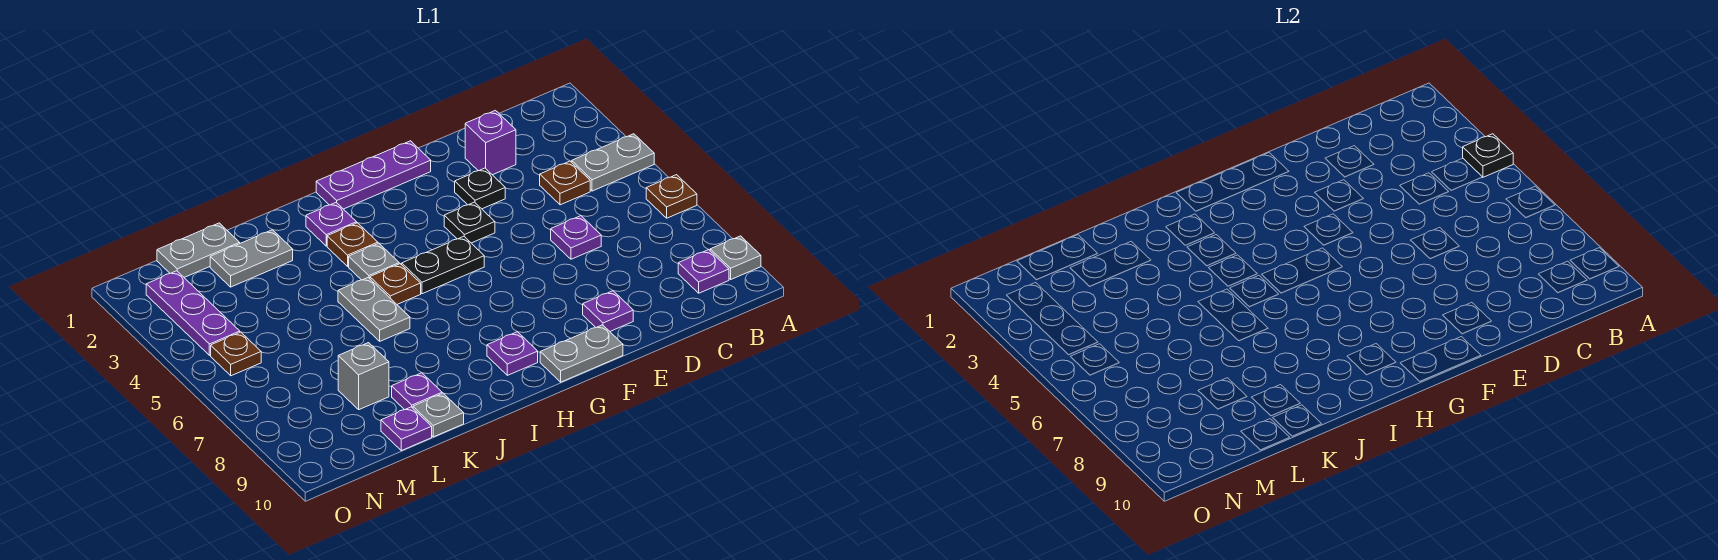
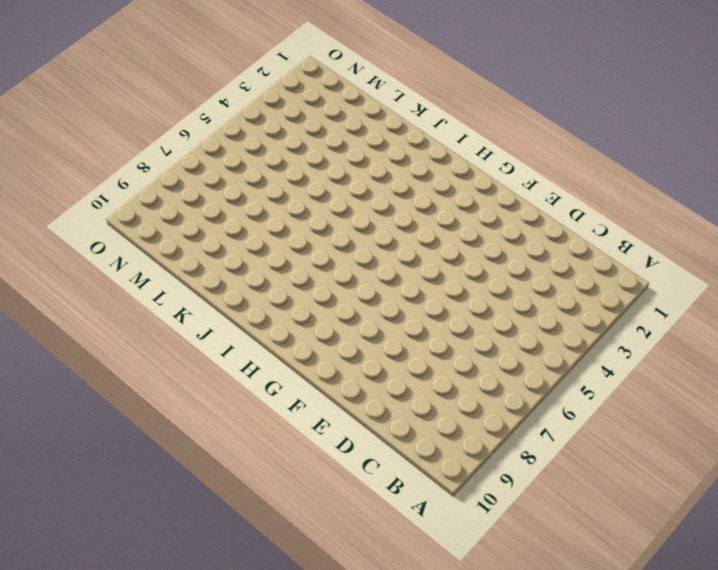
none -> grey 1x2 plate [572,134,654,191]
none -> brown 1x1 plate [646,175,697,218]
none -> grey 1x1 plate [710,236,761,279]

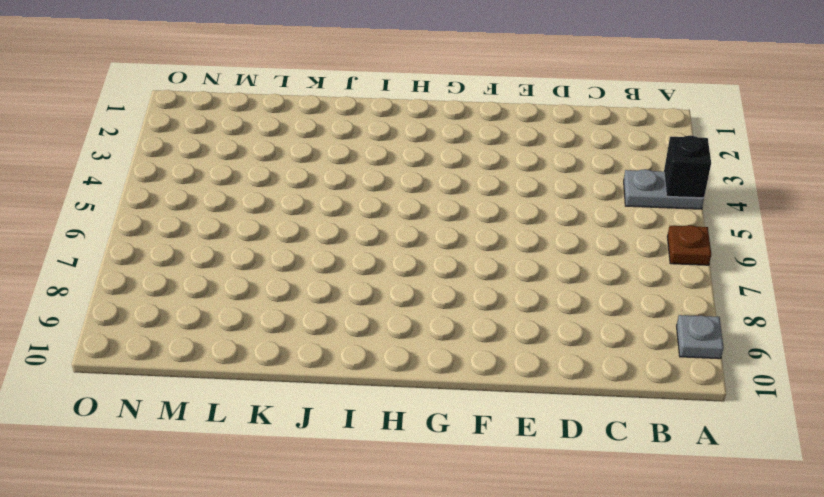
black 1x1 brick [664,135,711,198] -> black 1x1 plate [1463,134,1513,177]
none -> purple 1x1 plate [678,250,729,293]
none -> brown 1x1 plate [540,161,590,205]
none -> purple 1x1 brick [465,110,516,175]

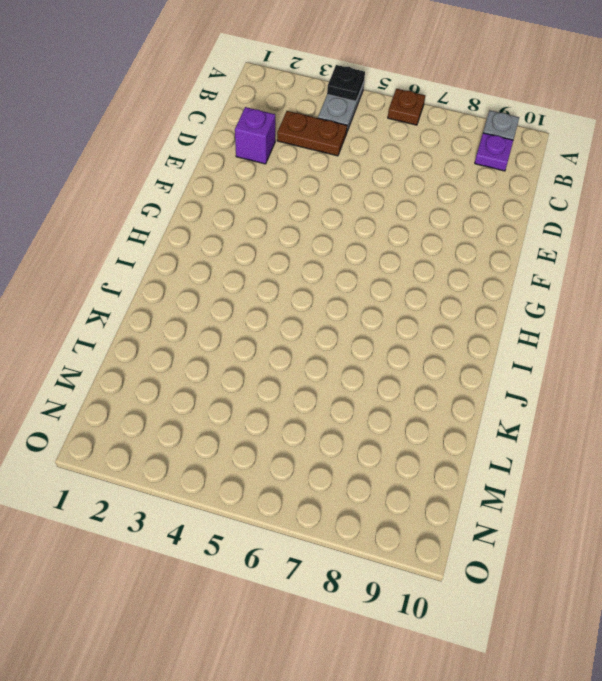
brown 1x2 plate [277,111,347,156] -> brown 1x1 plate [540,161,590,205]
none -> purple 1x1 plate [551,216,601,259]
none -> black 1x1 plate [455,168,505,209]
none -> purple 1x1 plate [583,291,633,331]

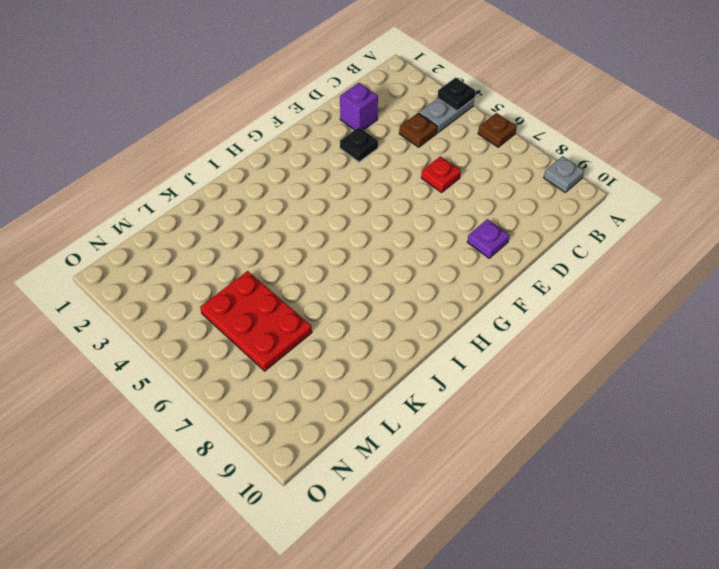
red 1x1 plate [421,156,461,193] -> purple 1x1 plate [551,216,601,259]
red 2x3 plate [200,271,312,371] -> none
none -> purple 1x1 plate [678,250,729,293]
none -> purple 1x3 plate [316,141,431,209]
none -> black 1x1 plate [444,202,495,243]

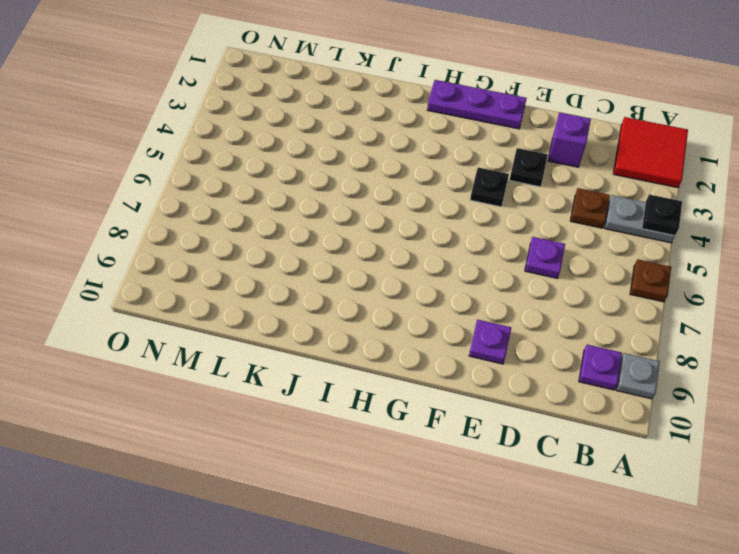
red 2x2 tile [613,117,688,188] -> none
none -> grey 1x2 plate [540,325,623,382]
none -> black 1x2 plate [402,236,484,294]
none -> purple 1x1 plate [487,332,538,375]

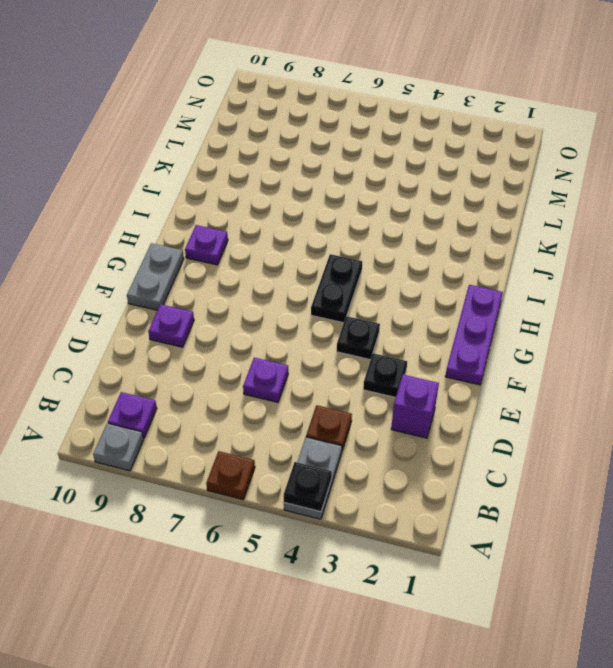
none -> purple 1x1 plate [306,203,357,246]
none -> brown 1x1 plate [327,223,378,266]
none -> grey 1x1 plate [349,243,399,280]

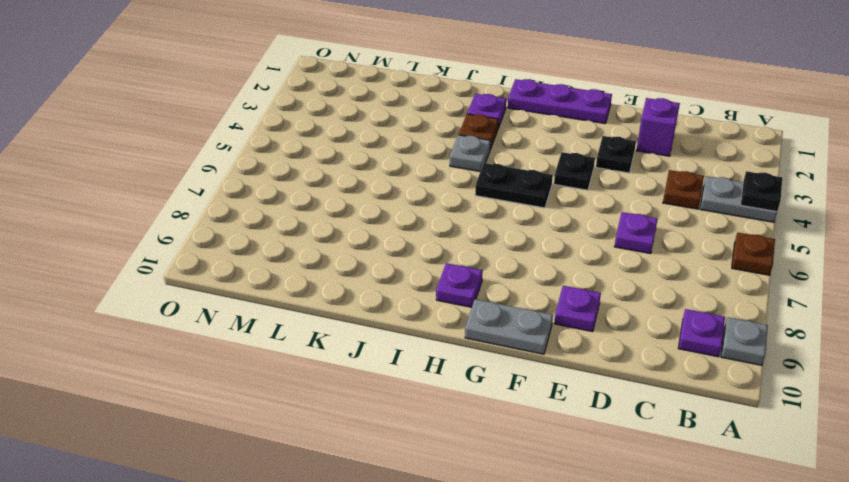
none -> brown 1x1 plate [370,264,421,304]
none -> grey 1x2 plate [338,277,410,341]
none -> grey 1x2 plate [210,230,293,287]

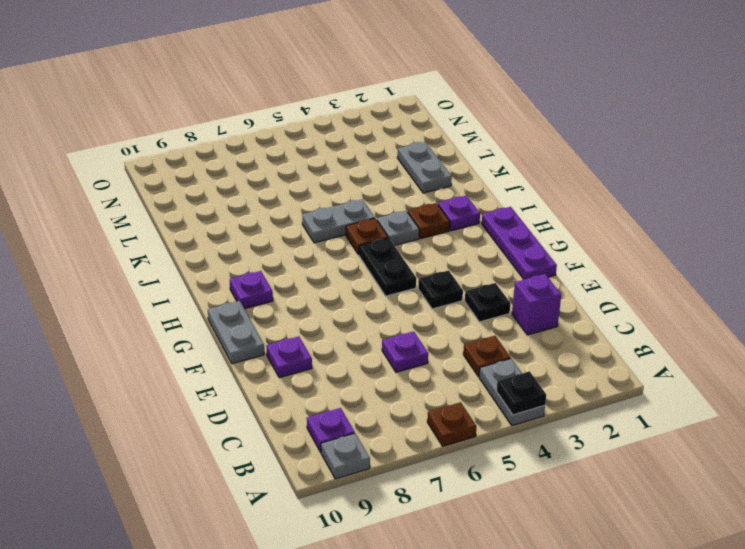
none -> purple 1x1 plate [392,373,442,410]
none -> grey 1x1 plate [413,393,464,437]
none -> grey 1x2 plate [157,223,240,277]

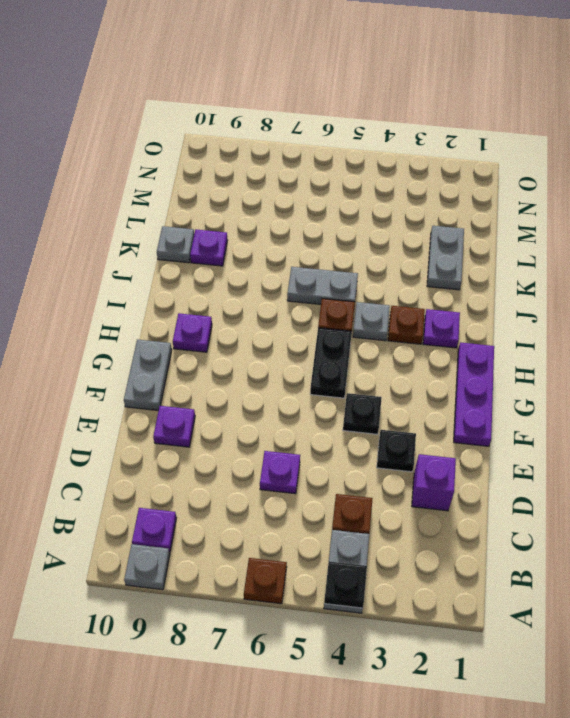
none -> grey 1x2 plate [157,223,240,277]
none -> grey 1x1 brick [338,343,389,410]
none -> purple 1x1 plate [381,407,432,451]

